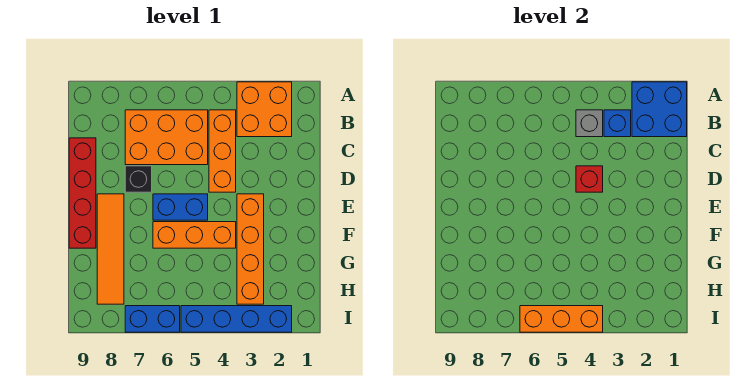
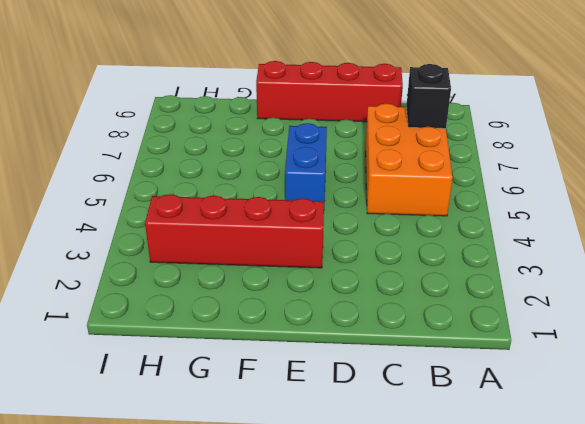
black 1x1 brick [406,64,451,129] -> black 1x1 brick moved to [125,166,152,192]
red 1x4 brick [145,194,324,268] -> orange 1x4 brick [237,194,264,304]
none -> orange 2x2 brick [237,82,292,137]
none -> orange 1x3 brick [209,110,236,192]
none -> orange 1x4 tile [97,194,124,304]

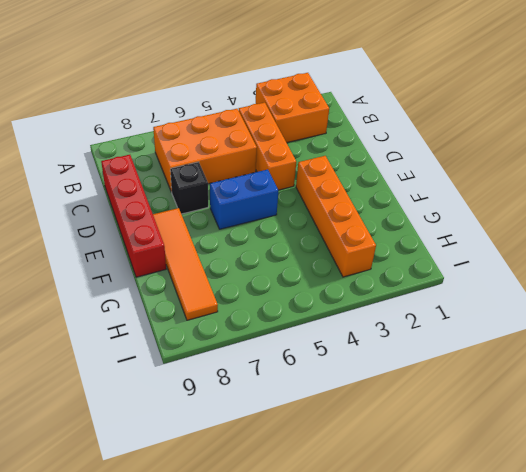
none -> orange 1x3 brick [153,222,236,248]
none -> blue 1x4 brick [181,306,292,332]
none -> blue 1x2 brick [125,306,180,332]

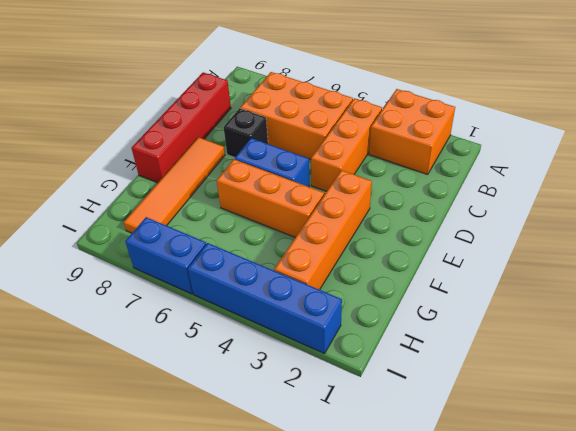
none -> blue 2x2 brick [632,82,687,137]
none -> blue 1x1 brick [604,110,631,137]
none -> grey 1x1 brick [576,110,603,137]

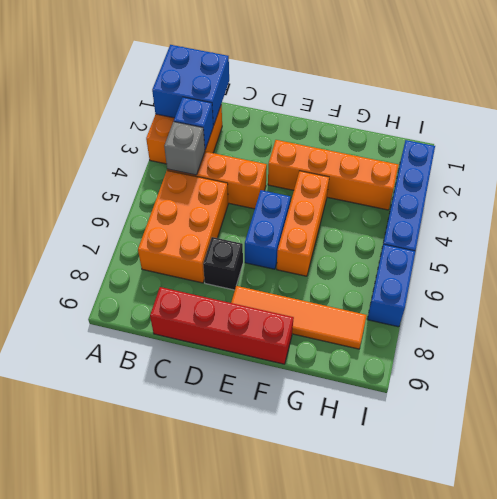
none -> red 1x1 brick [576,166,603,192]
none -> orange 1x3 brick [520,306,603,332]

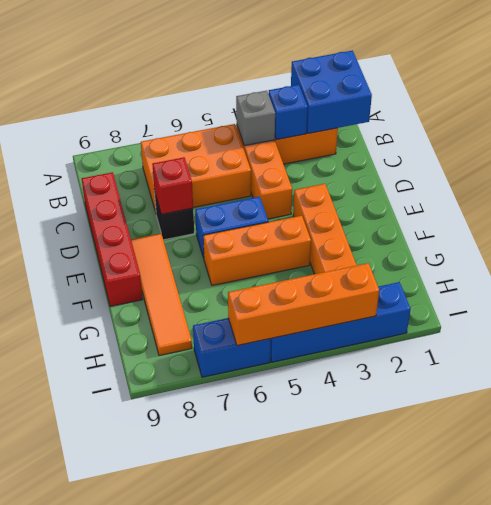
red 1x1 brick [152,157,193,214] -> red 1x1 brick moved to [576,166,603,192]
orange 1x4 brick [228,263,379,345] -> orange 1x3 brick [520,306,603,332]

